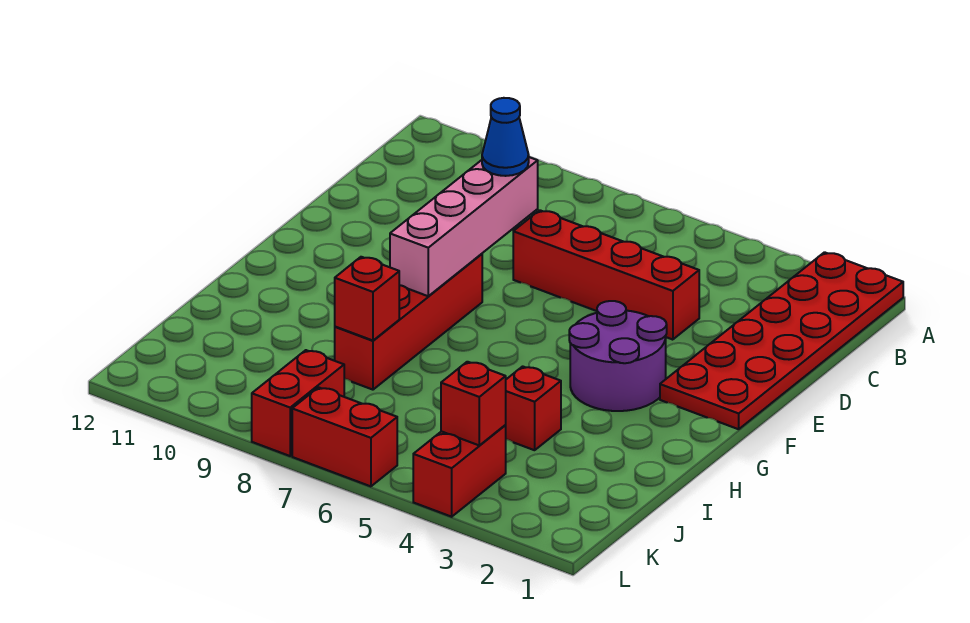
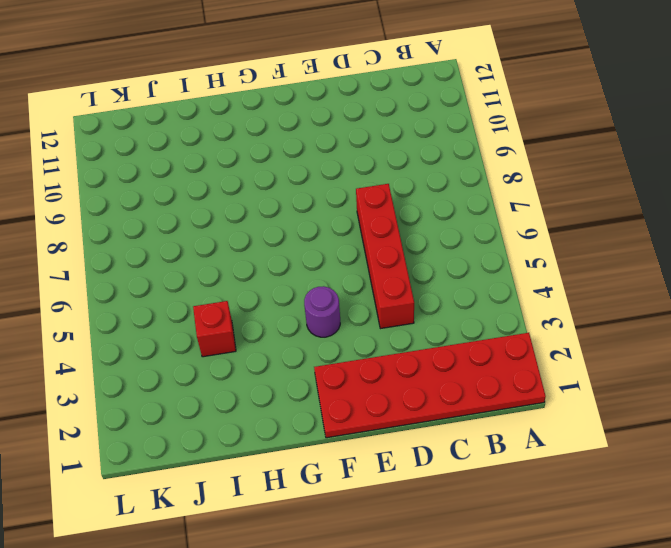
purple 1x1 round brick [304,286,340,337] -> purple 2x2 round brick [569,301,667,411]
none -> red 1x4 brick [335,254,482,390]
none -> red 1x2 brick [413,425,506,517]
none -> red 1x2 brick [252,350,344,456]

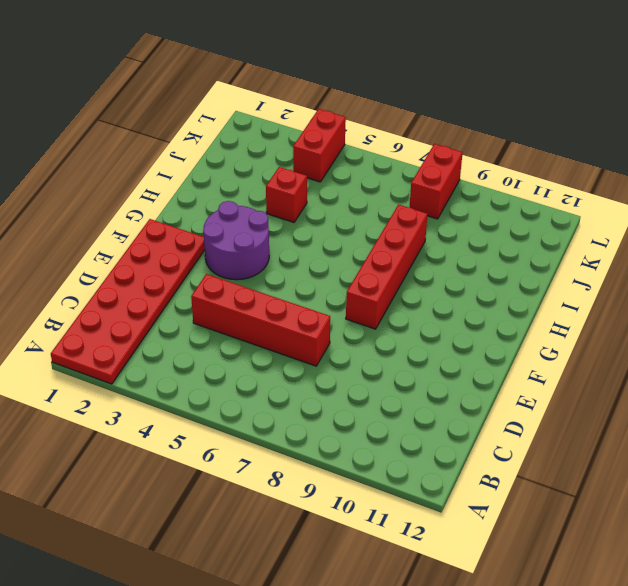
none -> red 1x2 brick [292,387,397,486]
none -> pink 1x4 brick [390,157,538,296]
none -> red 1x1 brick [335,257,399,340]

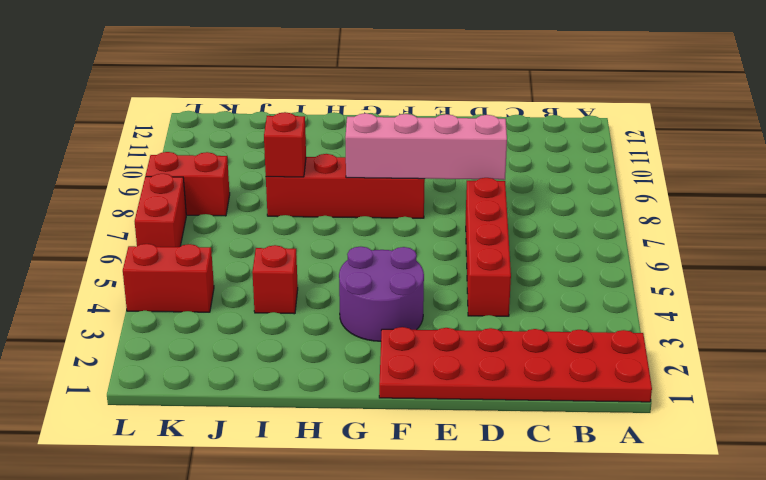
none -> red 1x1 brick [441,362,506,446]
none -> blue 1x1 cone [482,98,529,176]

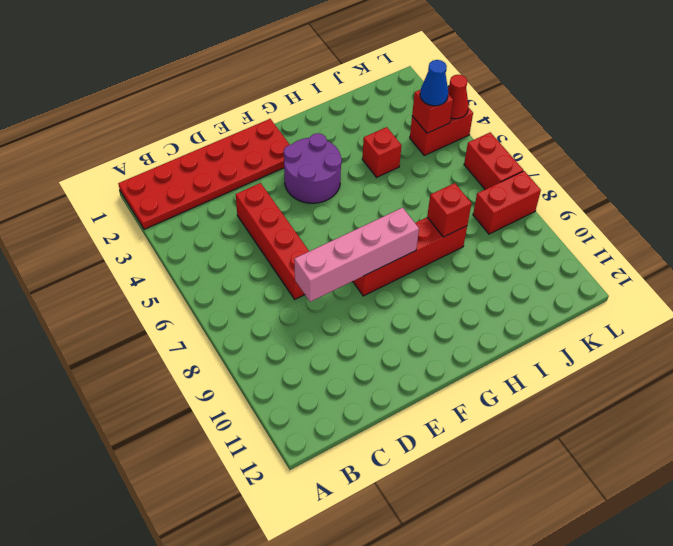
blue 1x1 cone [420,60,448,106] -> blue 1x1 cone moved to [482,98,529,176]
red 1x1 cone [448,75,469,119] -> none

